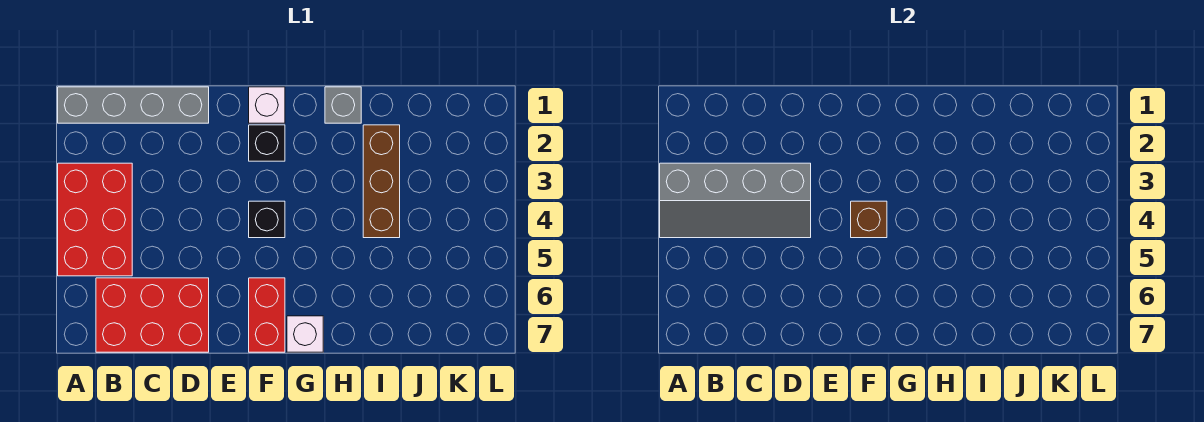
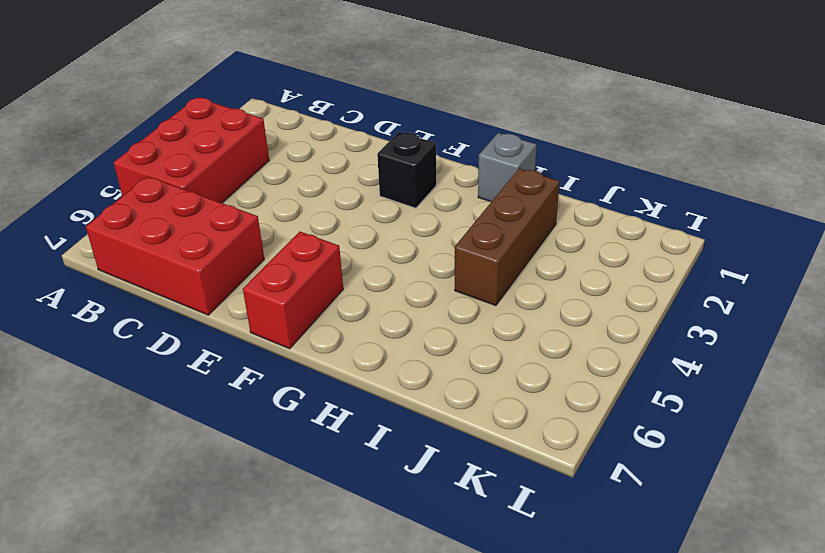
none -> grey 1x4 brick [58,87,209,123]
none -> white 1x1 brick [249,87,285,123]
none -> black 1x1 brick [249,201,285,238]

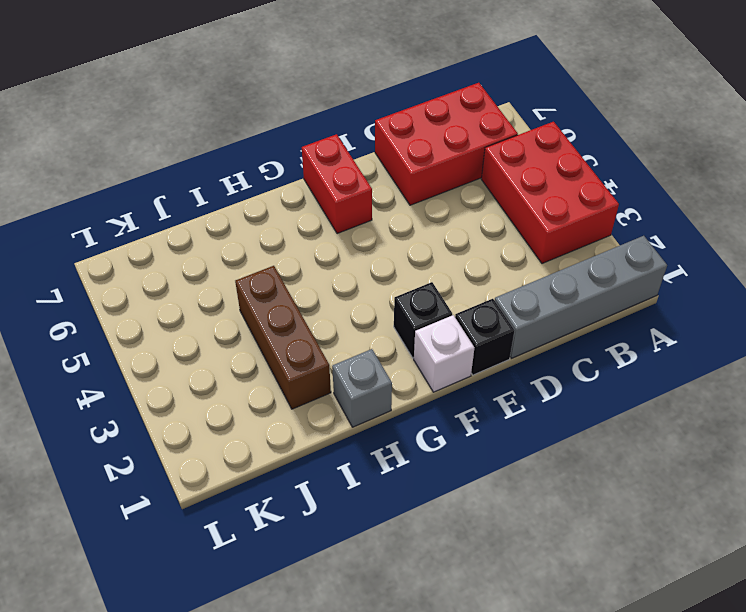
black 1x1 brick [455,299,514,375] -> black 1x1 brick moved to [249,201,285,238]
none -> white 1x1 brick [287,316,323,352]
none -> grey 2x4 slope [660,163,811,238]
none -> brown 1x1 brick [851,201,887,238]

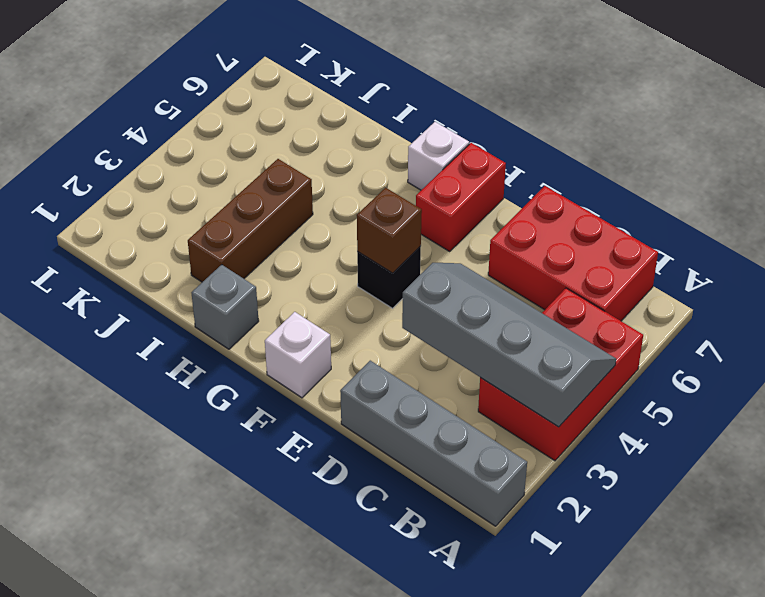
none -> black 1x1 brick [249,125,285,161]

